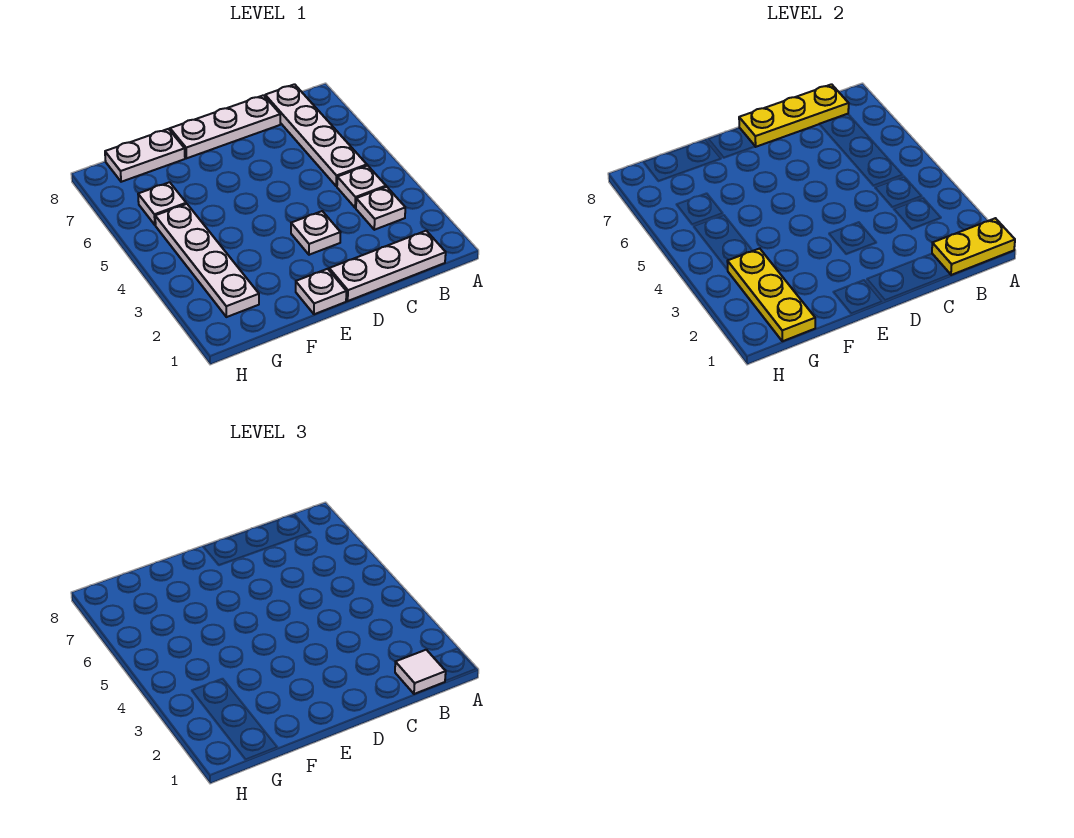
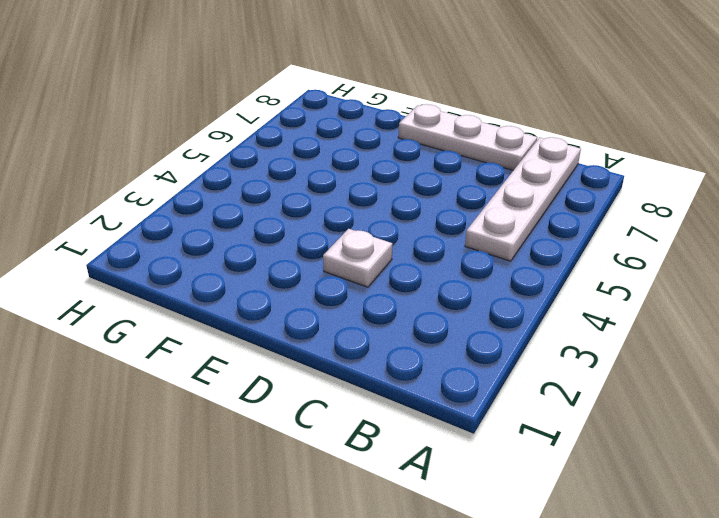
none -> white 1x3 plate [329,231,446,301]
none -> white 1x1 plate [356,187,405,230]
none -> white 1x1 plate [337,166,386,208]

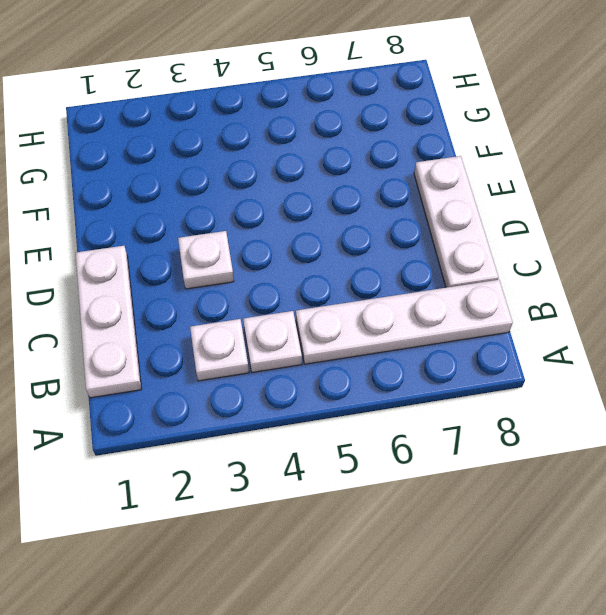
none -> white 1x1 plate [296,269,346,314]
none -> white 1x2 plate [105,129,185,182]
none -> white 1x4 plate [155,204,259,317]

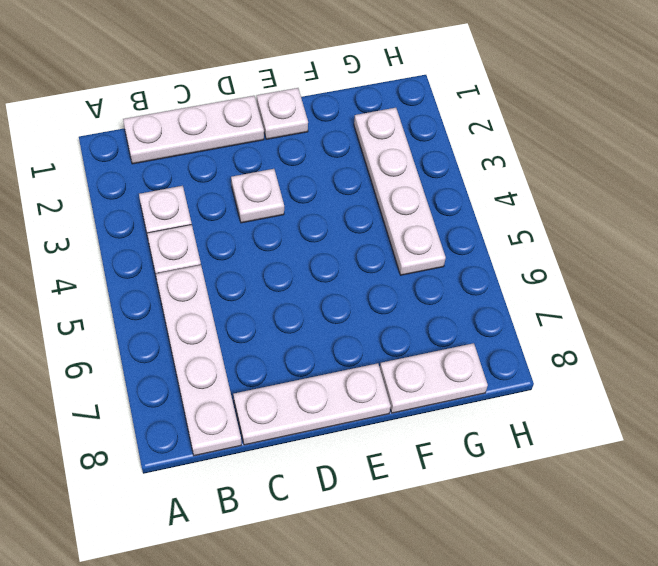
none -> white 1x1 plate [138,182,186,225]
none -> yellow 1x2 plate [932,218,1015,275]
none -> yellow 1x3 plate [739,84,849,147]

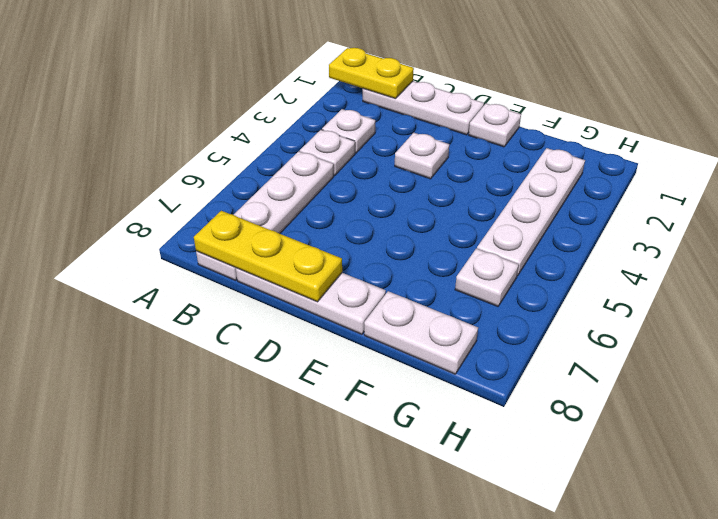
none -> yellow 1x3 plate [727,248,815,341]
none -> white 1x1 tile [395,650,446,694]

